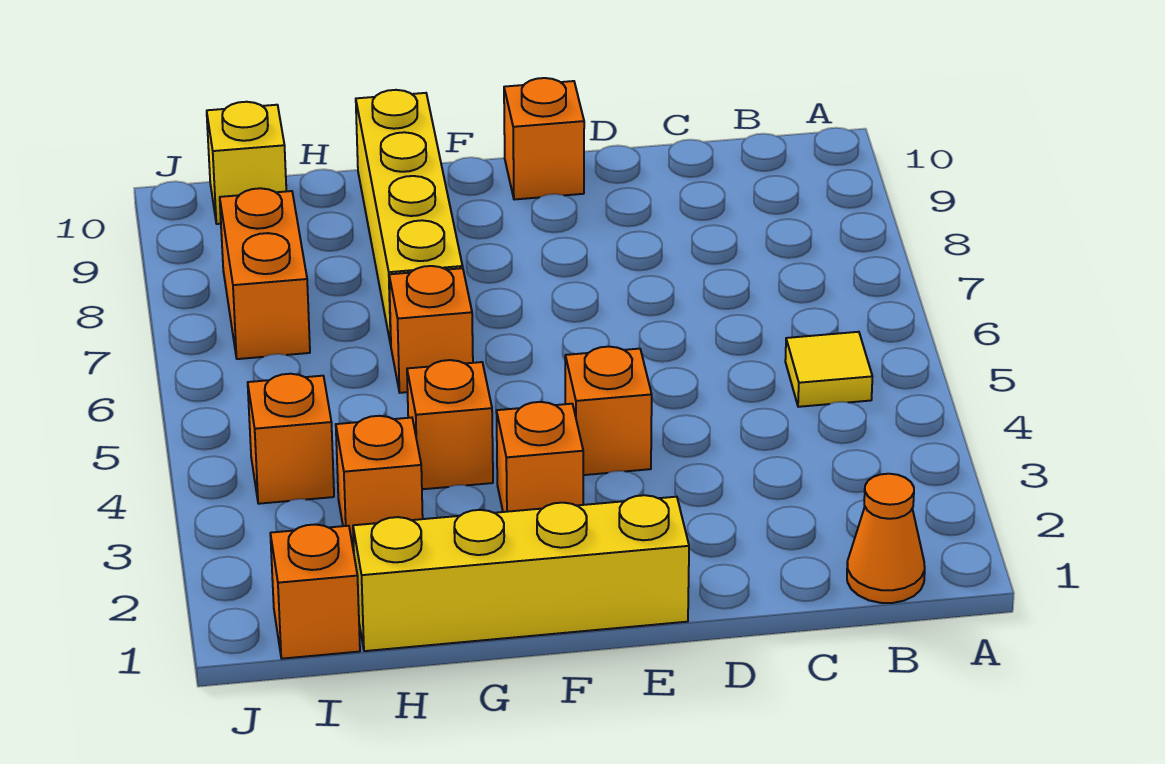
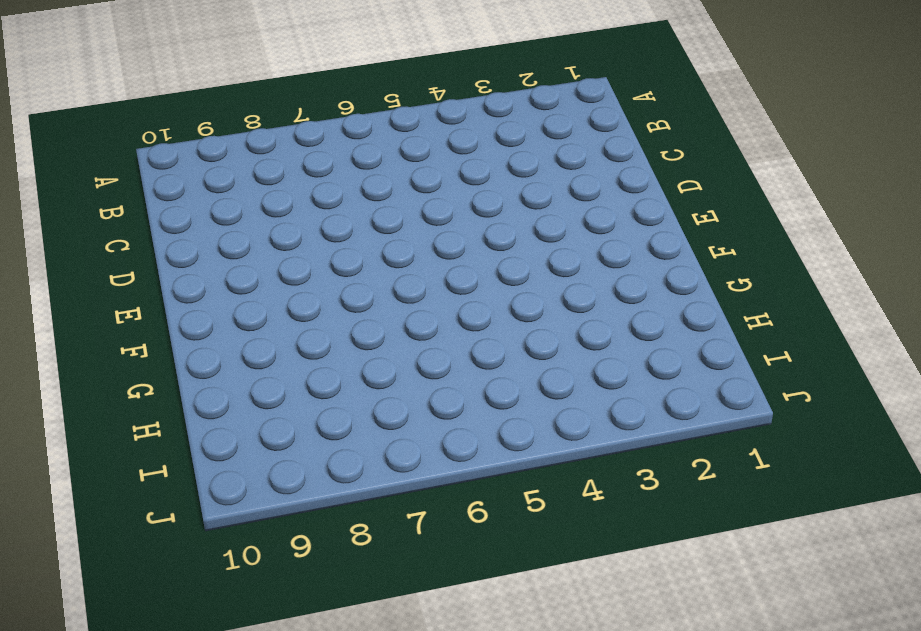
none -> orange 1x1 cone [847,474,925,603]
none -> yellow 1x1 tile [785,332,872,407]
none -> yellow 1x4 brick [353,495,689,651]

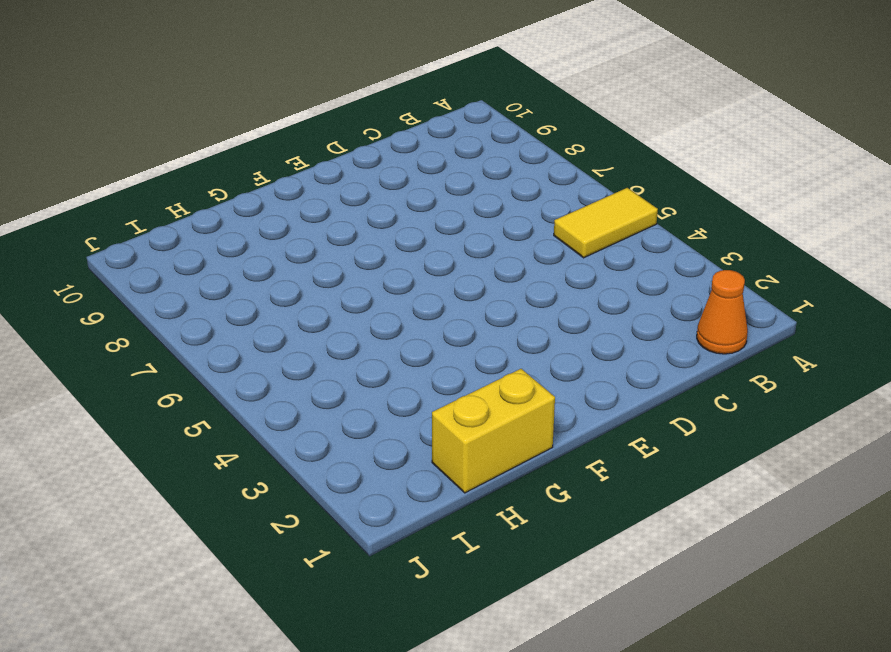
yellow 1x2 tile [554,188,658,258] -> yellow 1x1 tile [785,332,872,407]
yellow 1x2 brick [432,369,555,493] -> yellow 1x4 brick [353,495,689,651]
none -> orange 1x1 brick [565,347,652,475]
none -> orange 1x1 brick [504,78,584,200]
none -> orange 1x1 brick [496,402,583,512]

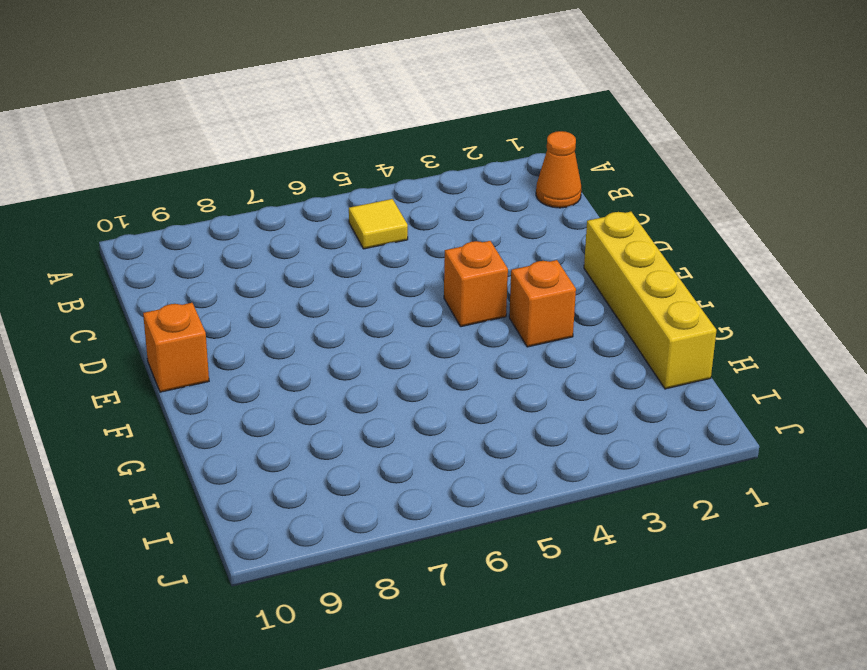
none -> orange 1x1 brick [407,360,493,489]
none -> orange 1x1 brick [389,266,473,393]
none -> yellow 1x4 brick [356,90,463,345]

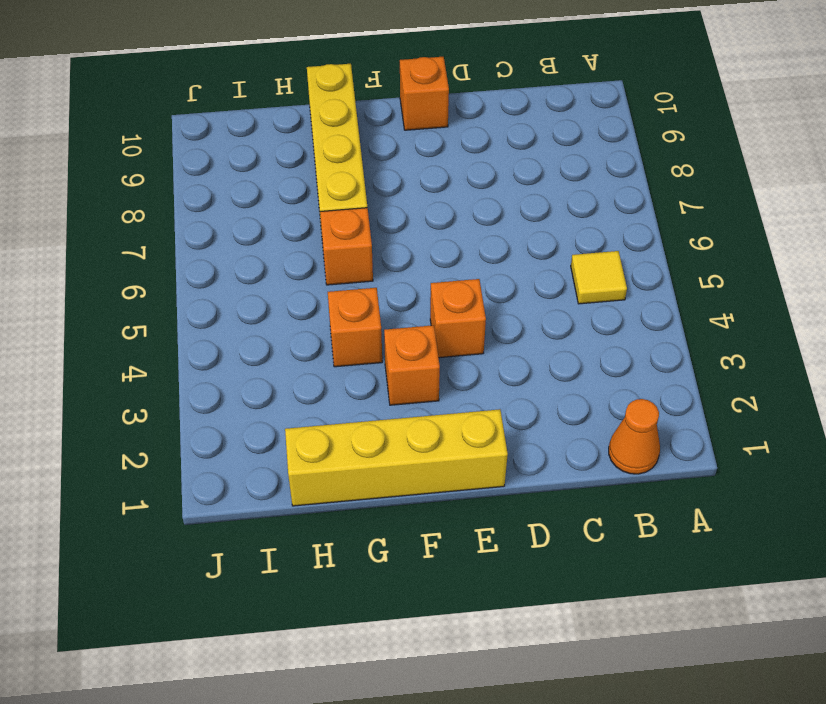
none -> orange 1x1 brick [336,416,423,546]
none -> orange 1x1 brick [270,525,360,659]
none -> orange 1x1 brick [248,374,334,504]

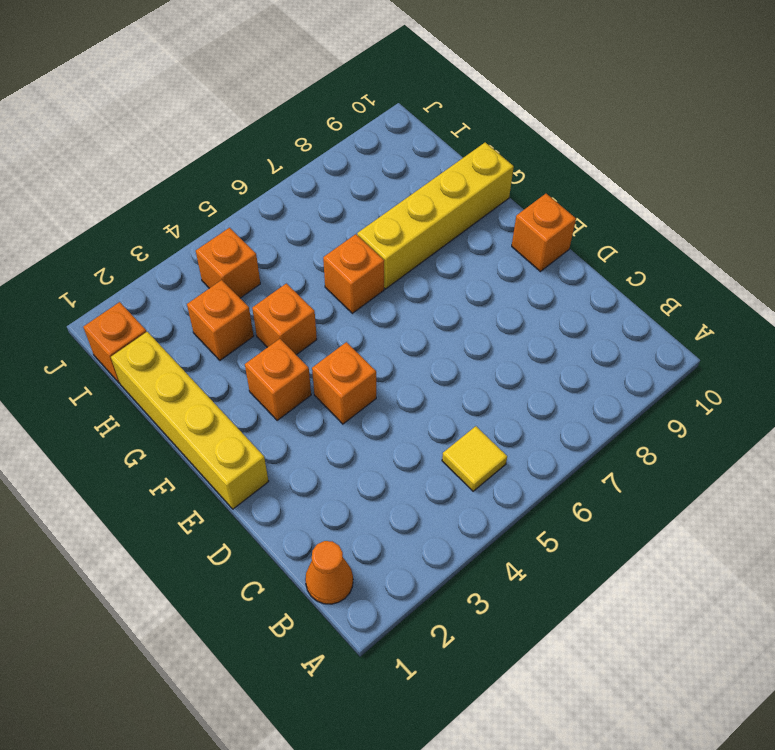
none -> orange 1x2 brick [220,188,310,359]
none -> yellow 1x1 brick [207,102,286,224]

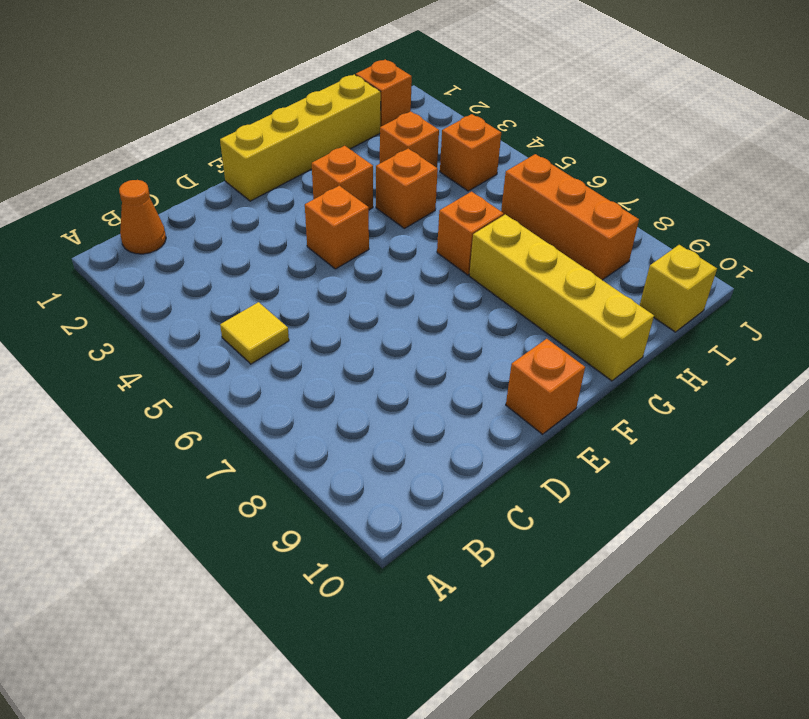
orange 1x3 brick [501,154,639,280] -> orange 1x2 brick [220,188,310,359]

